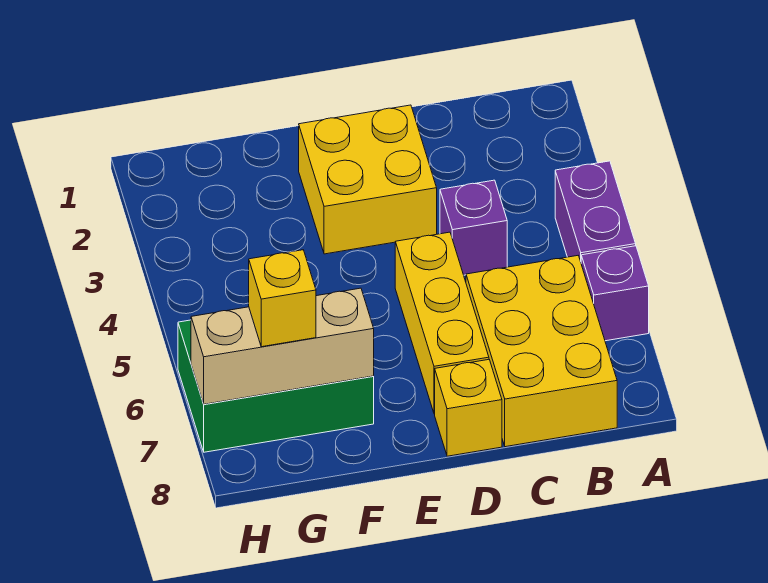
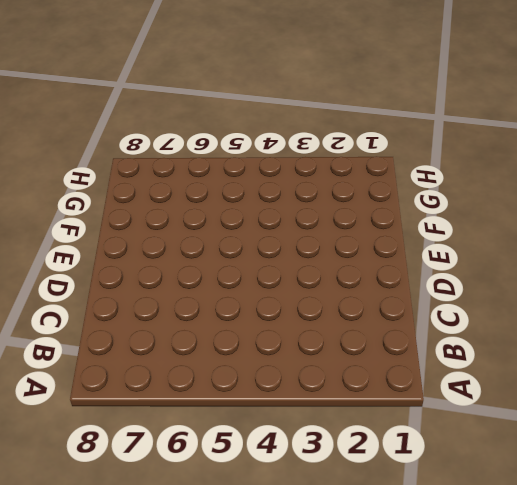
none -> purple 1x2 brick [555,161,636,261]
none -> purple 1x1 brick [581,246,649,341]

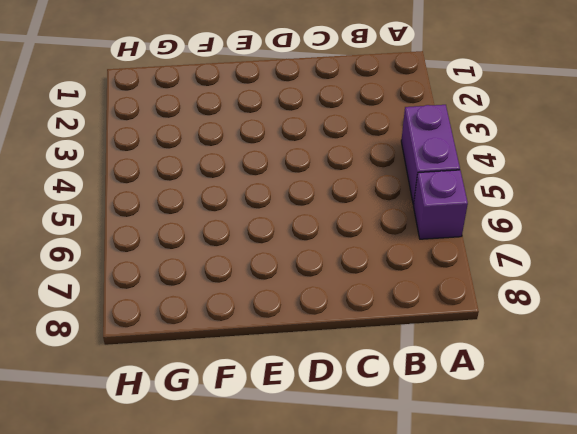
none -> yellow 2x3 brick [466,256,617,447]
none -> purple 1x1 brick [440,180,507,275]

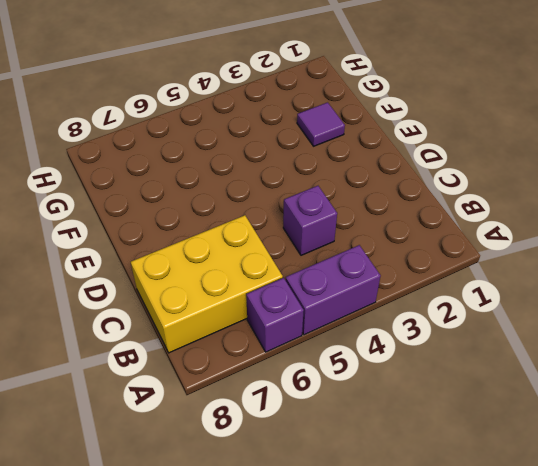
purple 1x1 tile [297,102,345,146] -> none
none -> yellow 2x2 brick [299,105,437,254]
none -> yellow 1x3 brick [395,232,489,414]

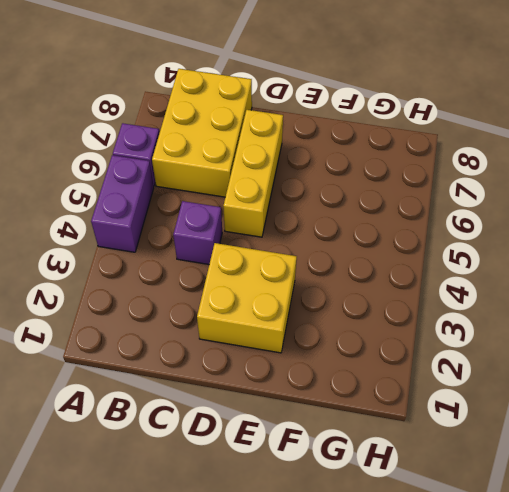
none -> yellow 1x1 brick [435,360,502,456]
none -> green 2x3 brick [178,320,374,452]

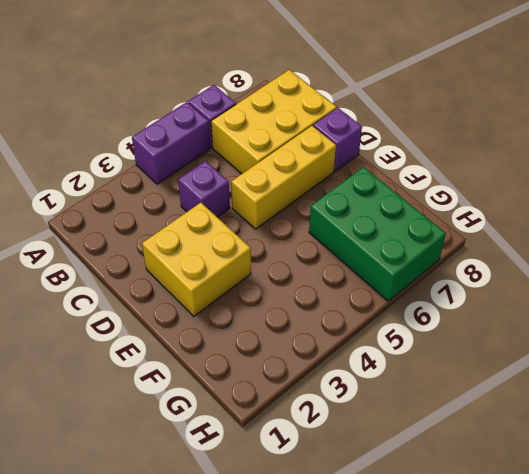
purple 1x1 brick [313,108,362,171] -> yellow 1x1 brick [435,360,502,456]
none -> tan 1x3 brick [191,288,374,404]
none -> yellow 1x1 brick [249,250,316,347]

